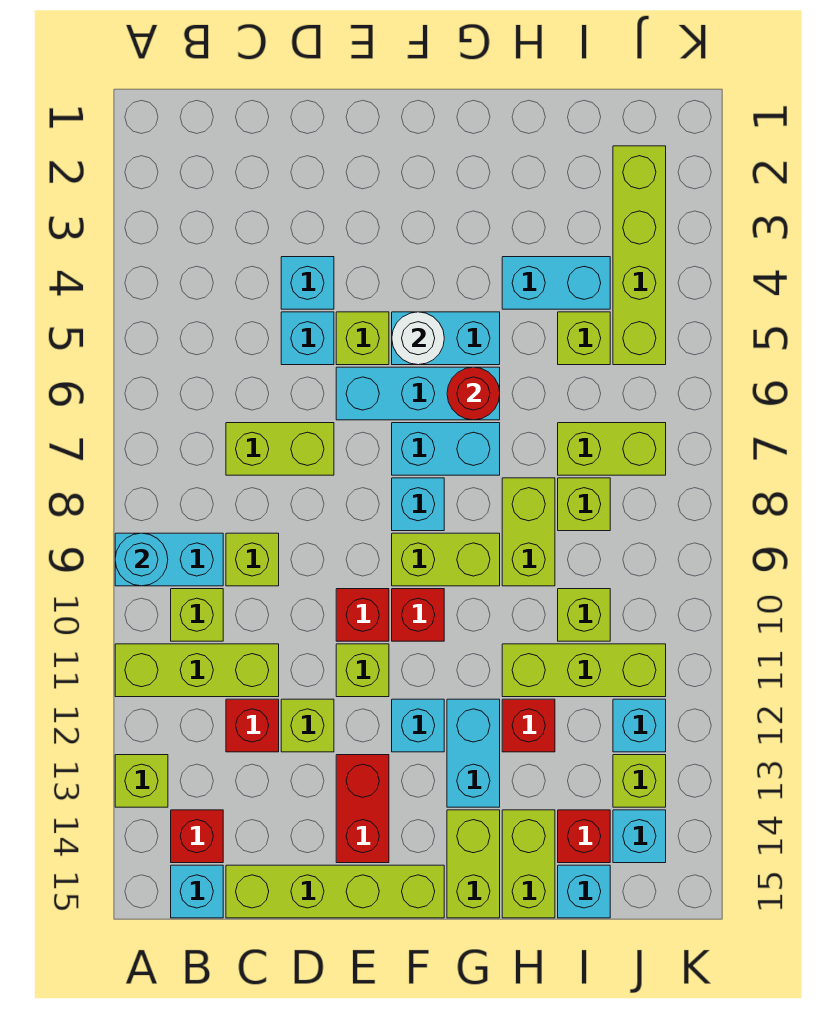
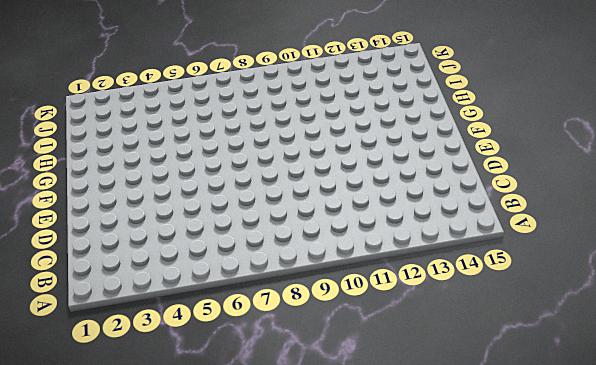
none -> cyan 1x2 brick [115,533,223,586]
none -> lime 1x3 brick [115,644,279,697]
none -> lime 1x1 brick [115,755,168,807]
none -> lime 1x1 brick [171,589,223,641]

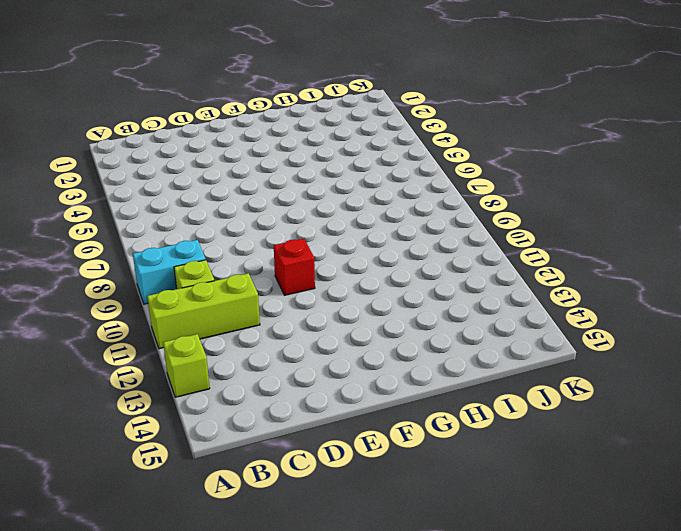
none -> red 1x1 brick [171,810,223,863]
none -> cyan 1x1 brick [171,865,223,918]
none -> lime 1x2 brick [226,423,334,475]
none -> lime 1x1 brick [226,533,279,586]

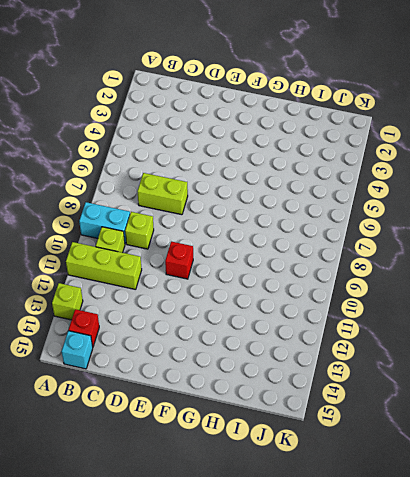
none -> red 1x1 brick [226,699,279,752]
none -> lime 1x4 brick [226,865,444,918]
none -> cyan 1x1 brick [281,257,334,309]
none -> cyan 1x1 brick [281,312,334,365]

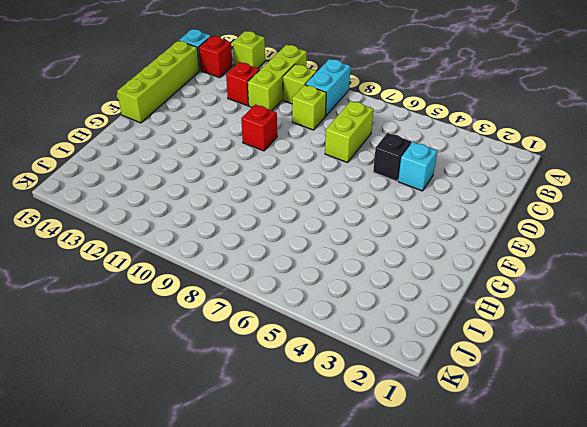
black 1x1 brick [373,133,411,181] -> cyan 1x1 brick [281,312,334,365]
none -> lime 1x1 brick [281,699,334,752]
none -> lime 1x1 brick [336,312,389,365]
none -> cyan 1x3 brick [336,367,500,420]
none -> lime 1x1 brick [336,644,389,697]

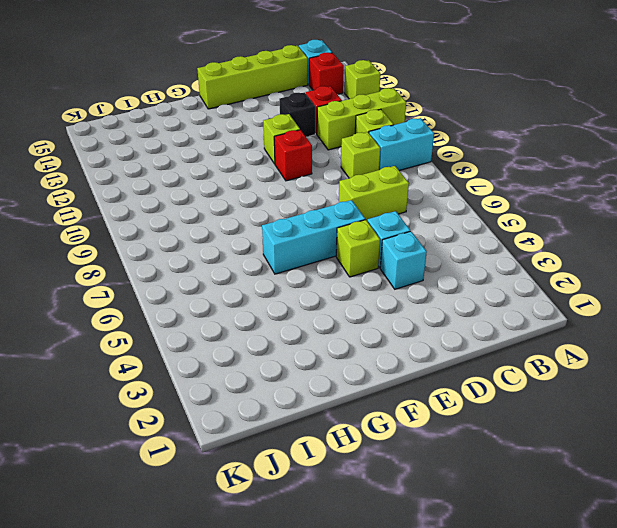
black 1x1 brick [279,92,315,137] -> lime 1x1 brick [281,699,334,752]
none -> red 1x2 brick [336,755,389,863]
none -> cyan 1x2 brick [392,312,500,365]
none -> cyan 1x2 brick [392,423,500,475]
none -> cyan 1x1 brick [392,478,444,531]

